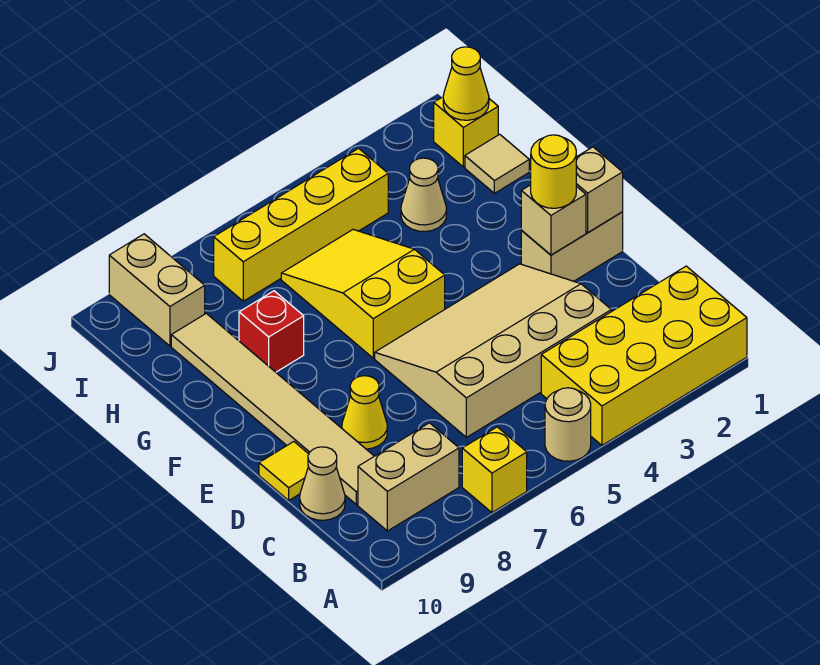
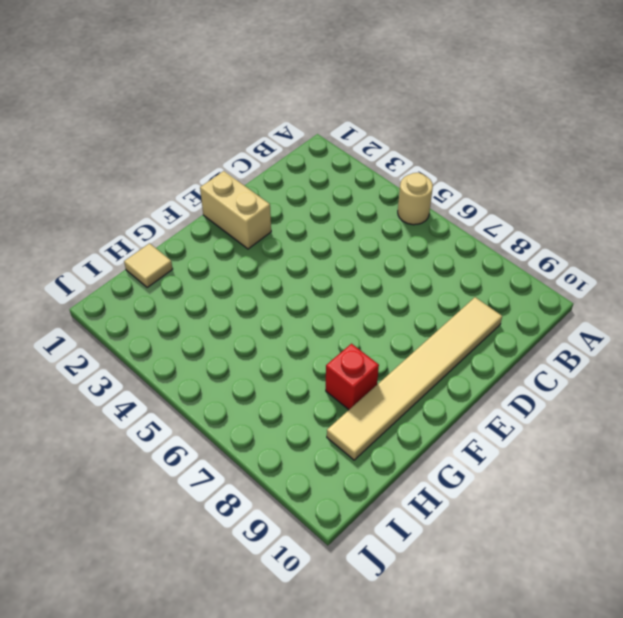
none -> yellow 2x4 brick [541,266,747,445]
none -> yellow 1x1 brick [462,427,527,513]
none -> tan 1x2 brick [358,423,459,531]

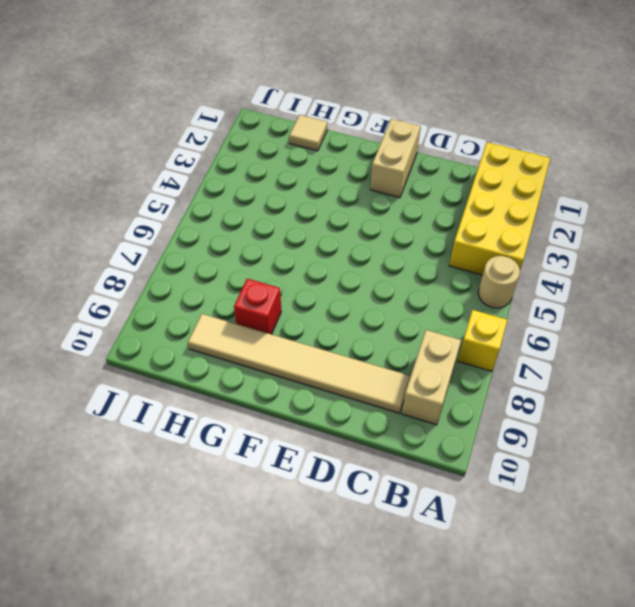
none -> tan 3x4 slope [375,264,611,437]
none -> tan 1x1 cone [300,447,345,520]
none -> yellow 1x1 cone [342,376,387,449]

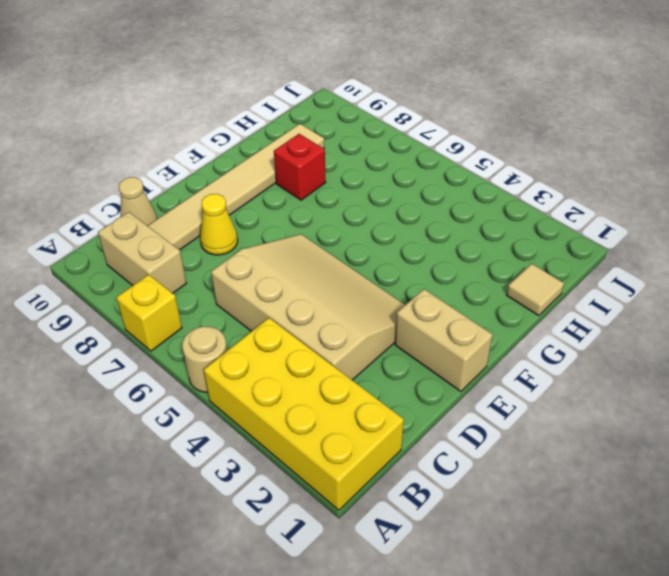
none -> yellow 1x1 tile [259,442,309,500]
none -> yellow 2x3 slope [281,230,445,358]
none -> tan 1x1 cone [401,158,447,232]

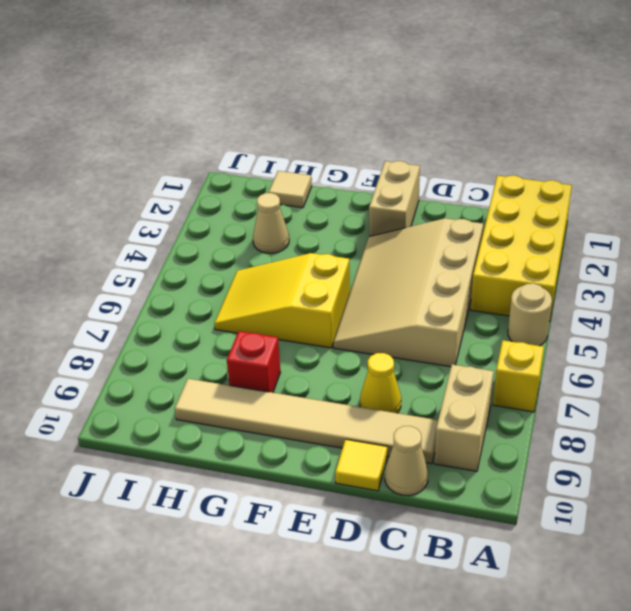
none -> yellow 1x1 brick [434,97,498,167]
none -> yellow 1x4 brick [214,148,388,301]
none -> tan 1x2 brick [109,234,205,346]

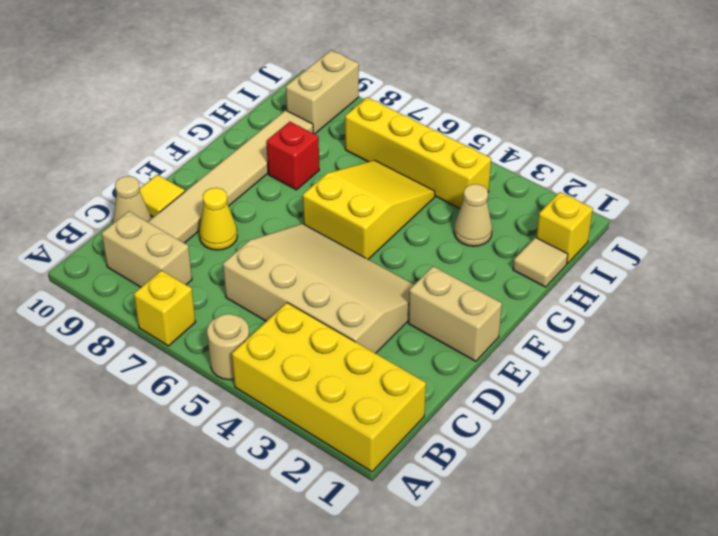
none -> tan 1x1 brick [576,147,623,232]
none -> tan 1x1 brick [521,185,586,255]
none -> yellow 1x1 cone [443,47,489,120]

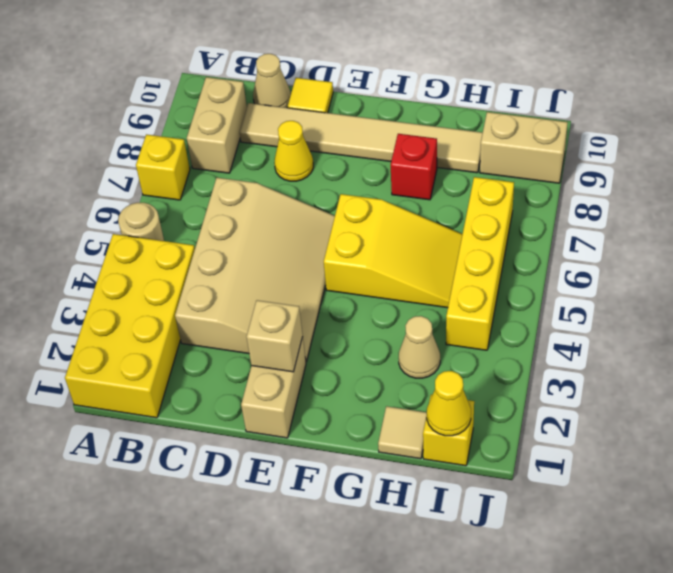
none -> tan 1x1 brick [576,147,623,232]
none -> yellow 1x1 round brick [531,135,576,208]

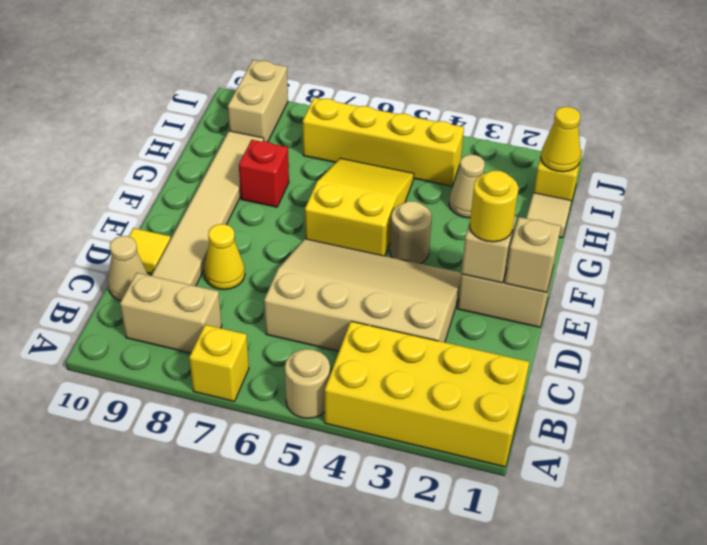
tan 1x1 round brick [390,201,432,264] -> none

